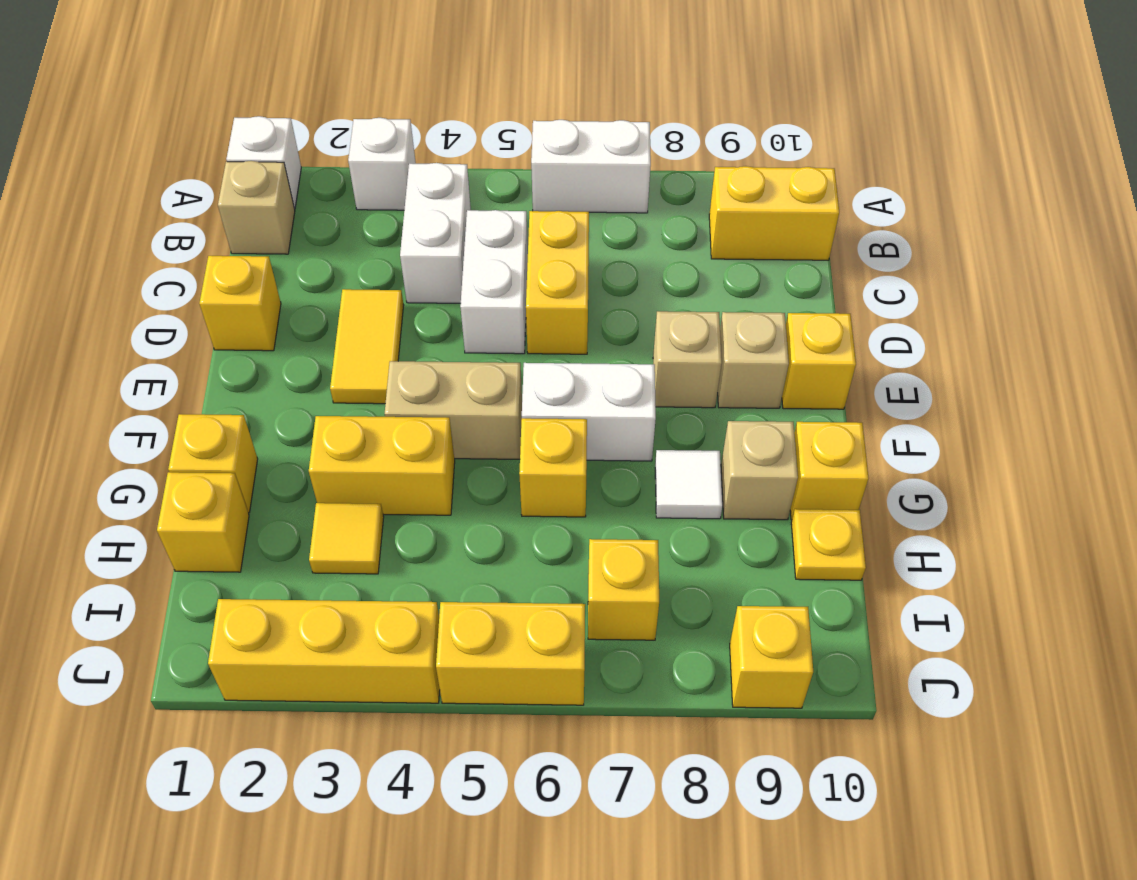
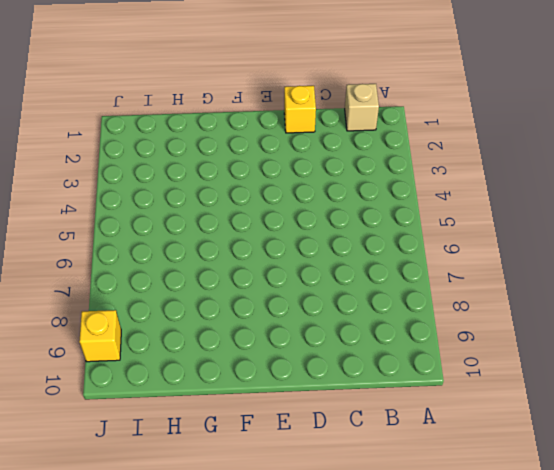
none -> white 1x1 brick [226,116,301,209]
none -> white 1x1 brick [348,118,416,210]
none -> white 1x2 brick [531,120,651,213]

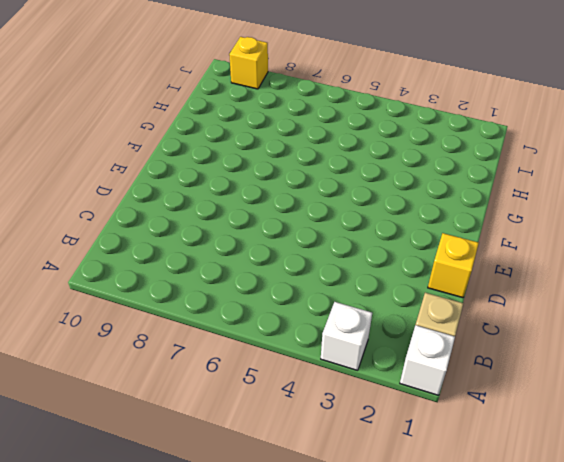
none -> white 1x2 brick [531,120,651,213]
none -> white 1x2 brick [400,163,471,303]
none -> yellow 1x2 brick [709,166,839,260]

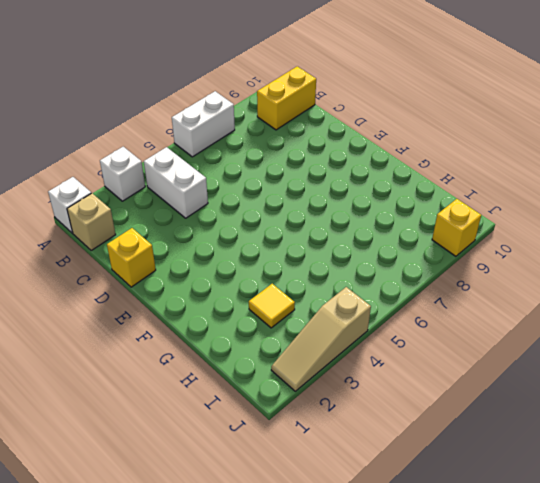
tan 1x3 slope [271,287,371,391] -> yellow 1x3 brick [208,599,440,703]
none -> white 1x2 brick [460,210,528,354]
none -> yellow 1x2 brick [526,211,589,354]
none -> yellow 1x2 tile [330,289,404,404]

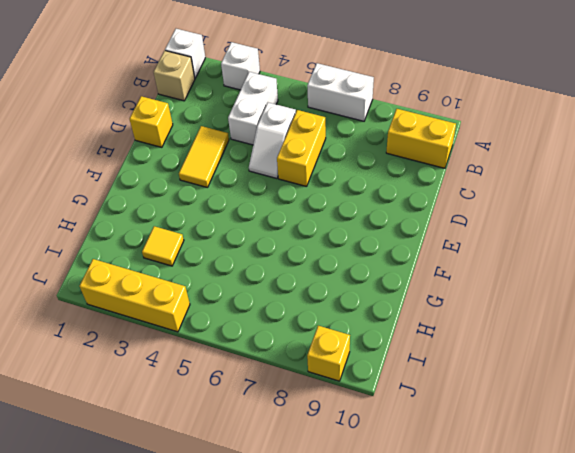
white 1x2 slope [249,103,296,179] -> white 1x2 brick [460,210,528,354]
none -> tan 1x1 brick [653,311,722,408]
none -> tan 1x1 brick [718,312,789,408]
none -> yellow 1x1 brick [782,313,856,409]

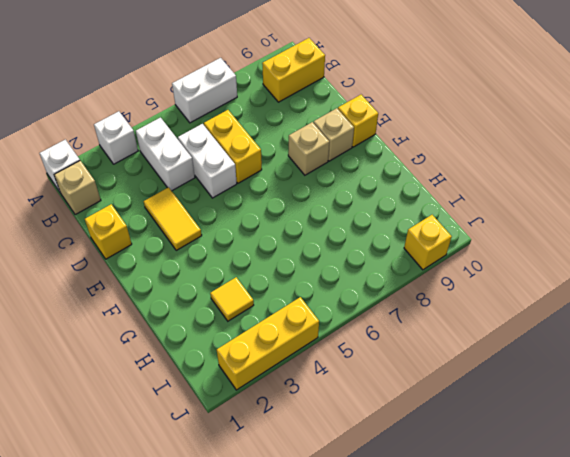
none -> tan 1x2 brick [385,361,522,459]
none -> white 1x2 brick [522,363,656,461]
none -> yellow 1x1 brick [168,414,258,513]

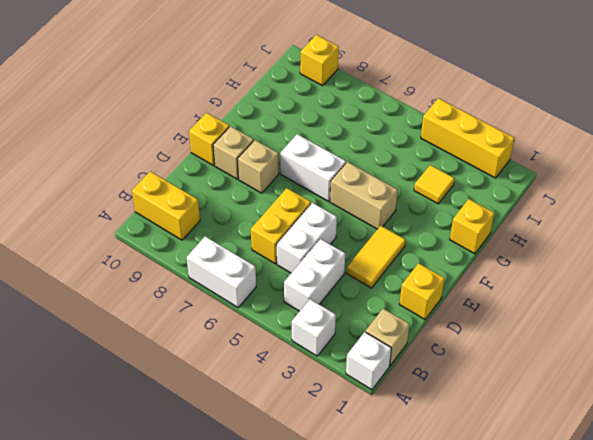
none -> yellow 1x2 brick [309,416,455,515]
none -> yellow 1x1 brick [519,418,587,517]
none -> white 1x1 tile [655,450,723,519]

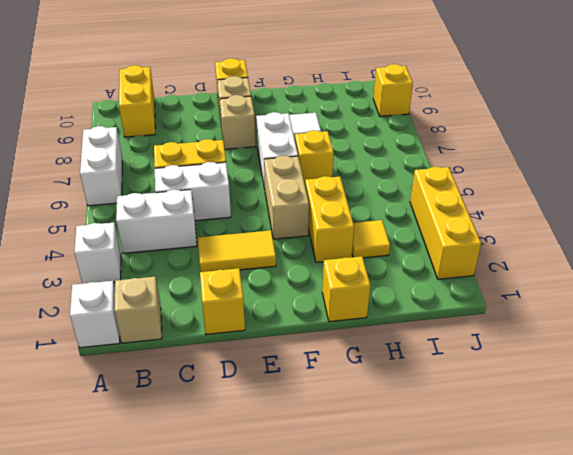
none -> tan 1x1 brick [721,421,798,520]
none -> yellow 1x1 brick [790,422,868,520]
none -> yellow 1x1 brick [157,472,249,572]

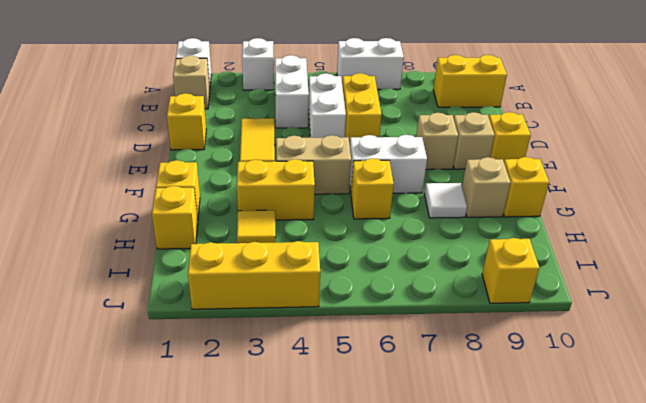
none -> yellow 1x1 plate [791,509,866,580]
none -> yellow 1x1 brick [588,539,659,640]
none -> yellow 1x2 brick [436,602,585,705]

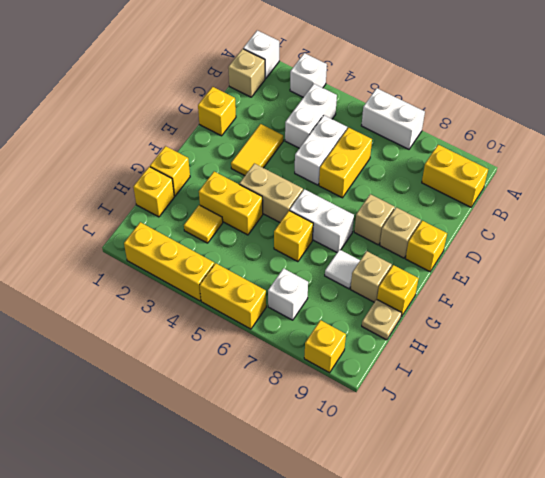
tan 1x1 plate [362,299,402,340] -> yellow 1x1 plate [791,509,866,580]
white 1x1 brick [268,269,308,320] -> yellow 1x1 brick [588,539,659,640]

